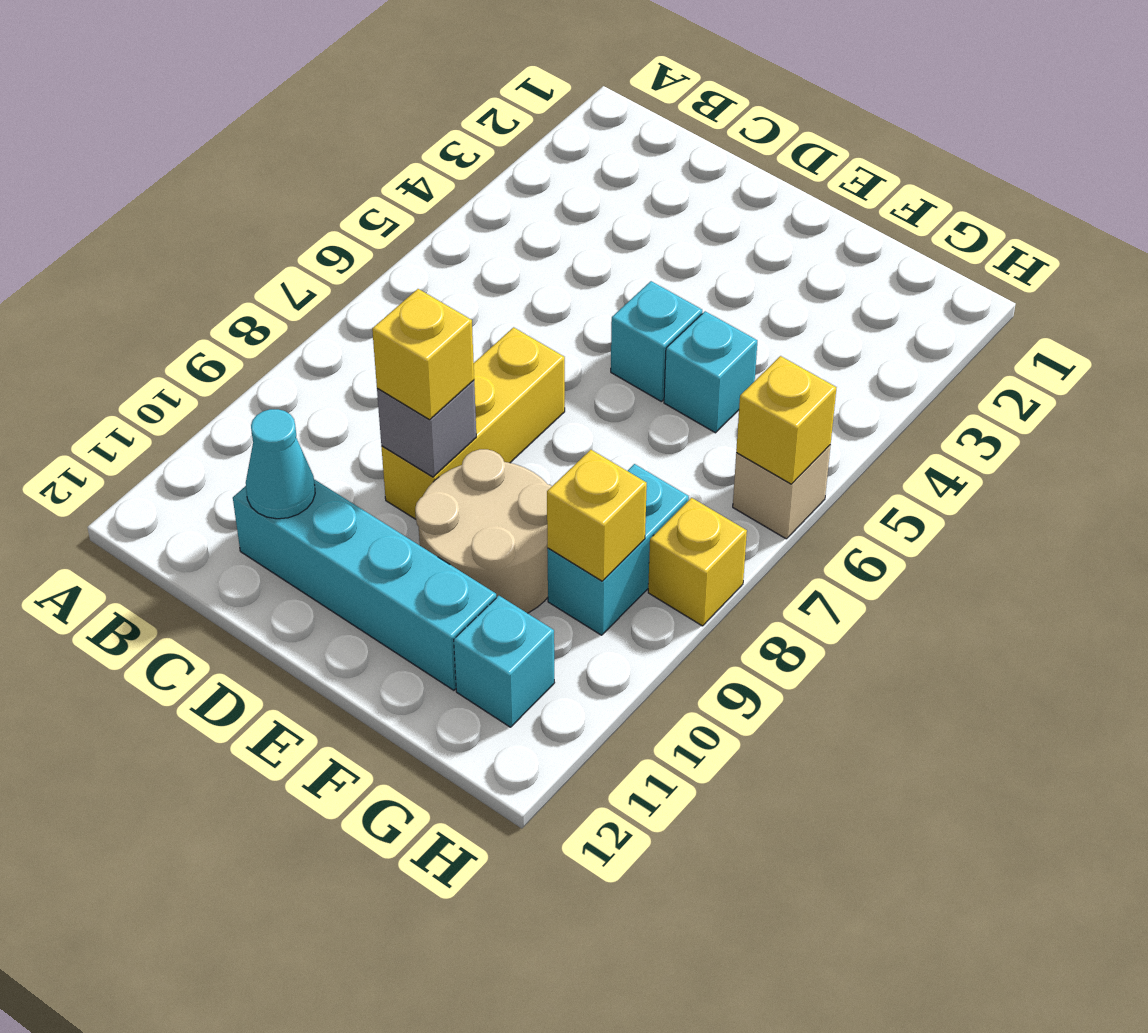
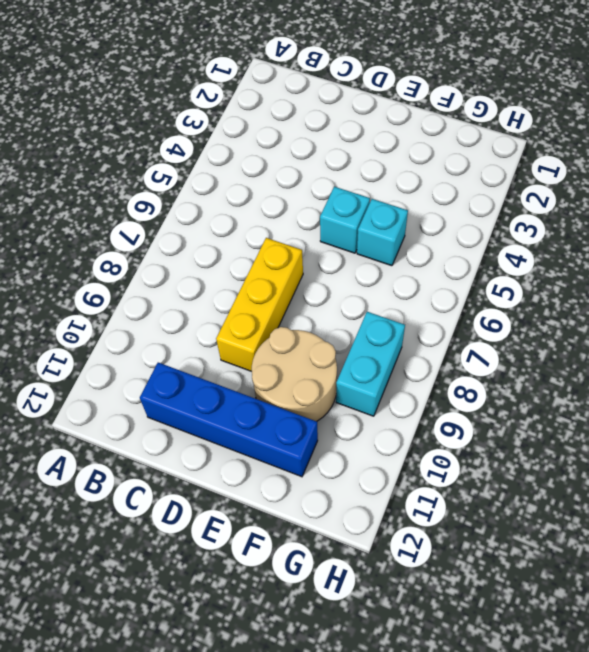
blue 1x4 brick [140,363,318,477] -> cyan 1x4 brick [233,479,496,690]
none -> cyan 1x1 brick [454,596,555,727]
none -> tan 1x1 brick [733,445,831,539]
none -> yellow 1x1 brick [648,498,747,626]

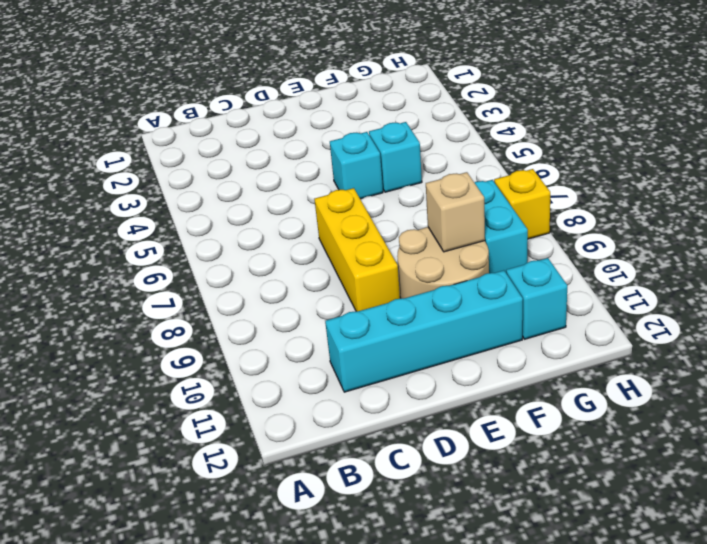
tan 1x1 brick [426,172,485,252] -> tan 1x1 brick moved to [733,445,831,539]
none -> cyan 1x1 cone [246,409,315,519]
none -> grey 1x1 brick [377,380,476,477]
none -> yellow 1x1 brick [547,450,647,581]

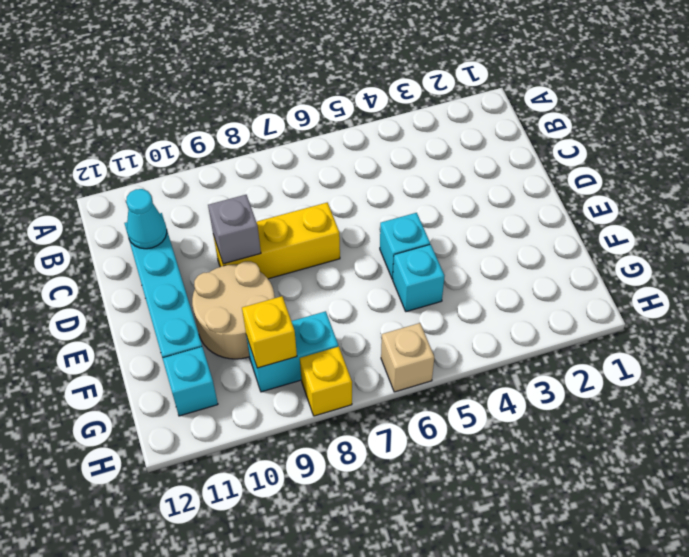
none -> yellow 1x1 brick [736,356,837,484]
none -> yellow 1x1 brick [372,289,474,420]

